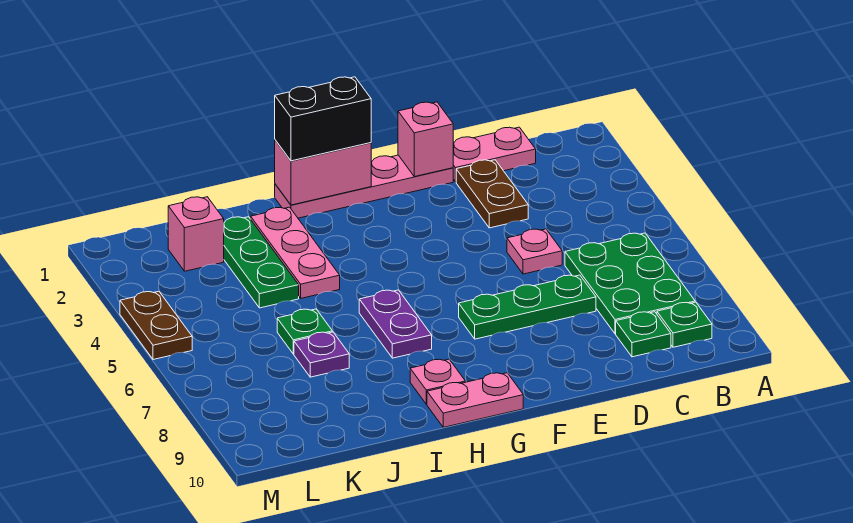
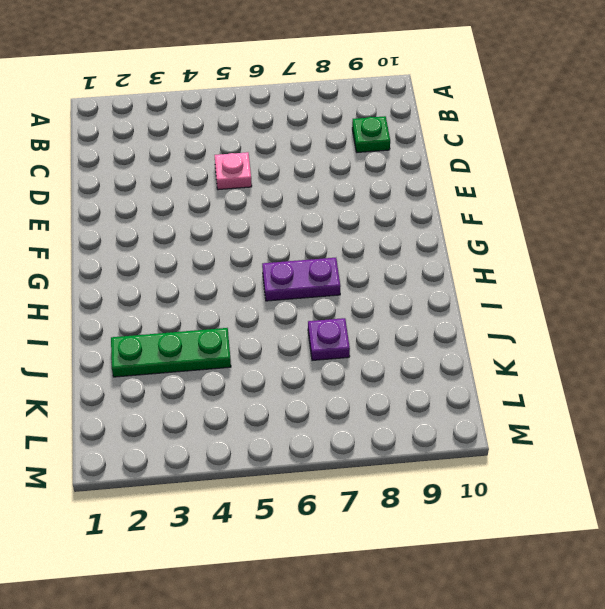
none -> green 2x3 plate [565,233,695,334]
none -> green 1x1 plate [657,302,712,347]
none -> pink 1x2 plate [453,127,536,182]

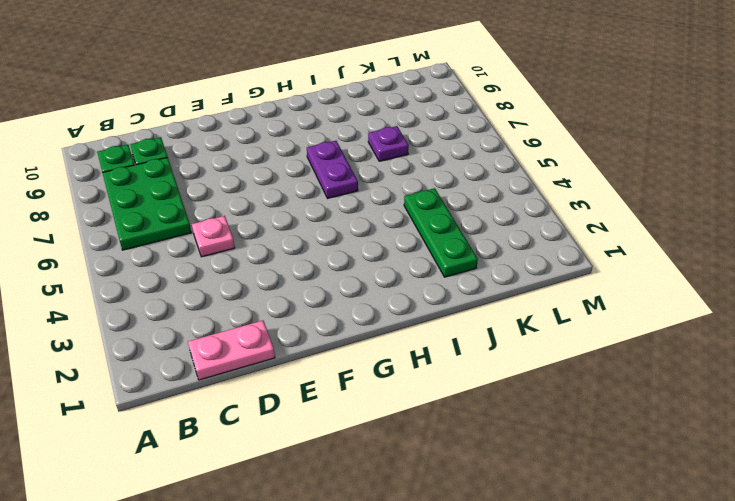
none -> brown 1x2 plate [456,160,528,228]
none -> green 1x3 plate [459,275,596,339]
none -> pink 1x4 plate [275,155,453,218]

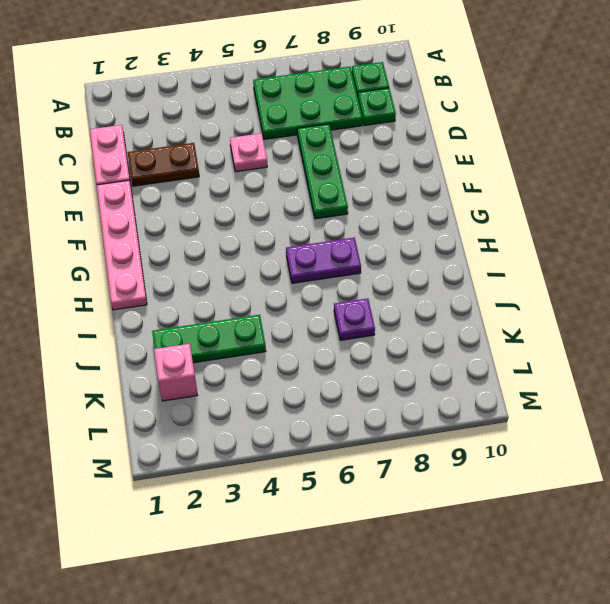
none -> pink 1x2 plate [427,373,523,427]
none -> pink 1x1 plate [410,359,465,404]
none -> pink 1x3 plate [251,207,340,298]

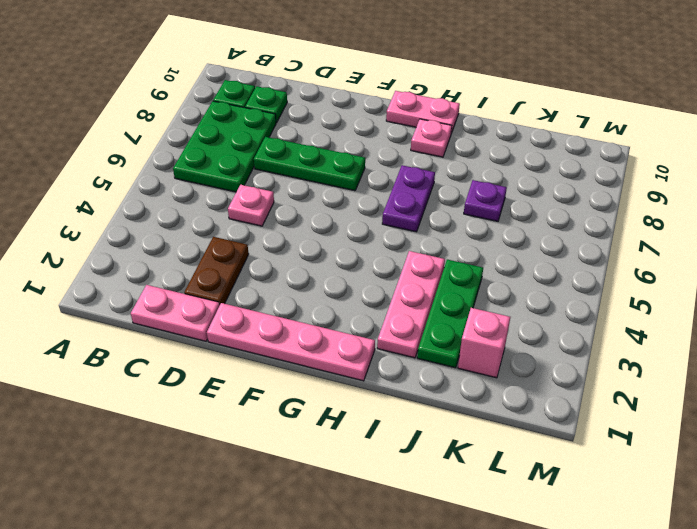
none -> green 1x1 plate [277,309,332,354]
none -> brown 1x2 plate [120,291,192,360]
none -> pink 1x1 brick [398,102,453,177]

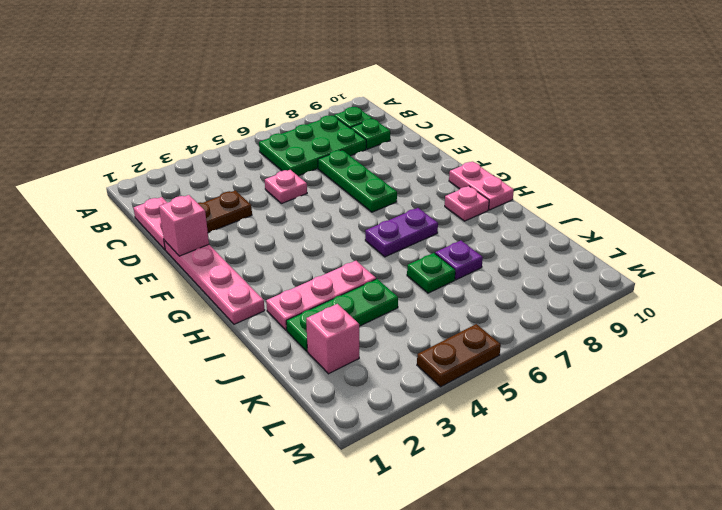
none -> pink 1x2 brick [275,140,371,205]
none -> black 1x2 brick [275,77,371,161]

